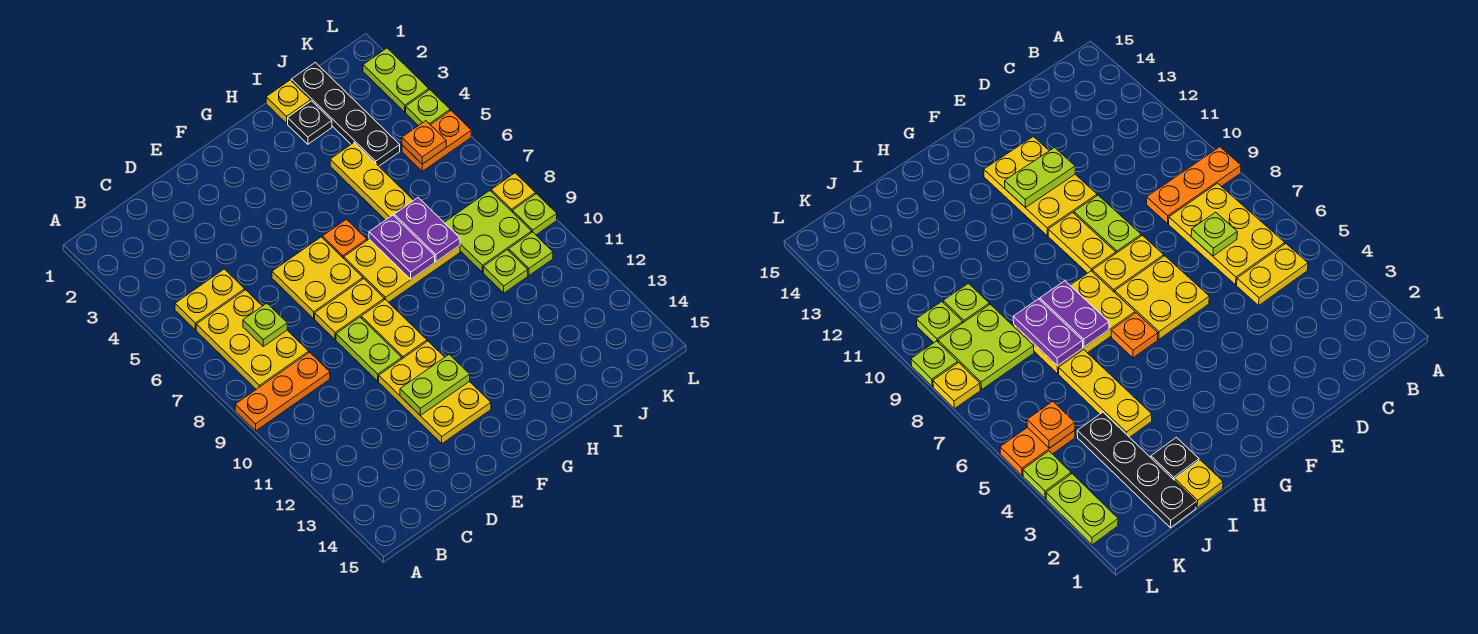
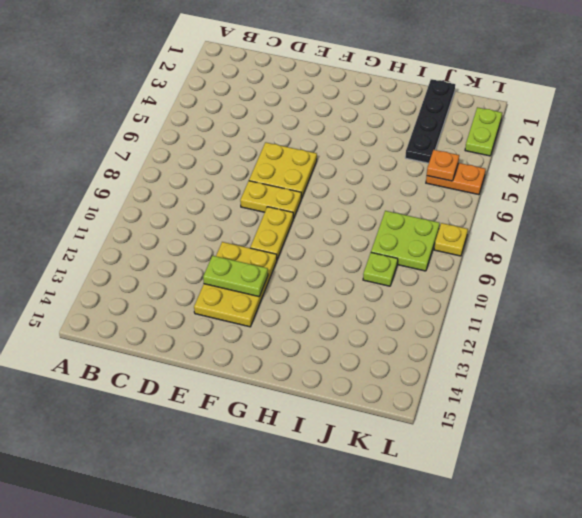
none -> orange 1x3 plate [235,352,330,431]
none -> yellow 1x2 plate [175,269,245,330]
none -> yellow 2x3 plate [196,290,309,389]

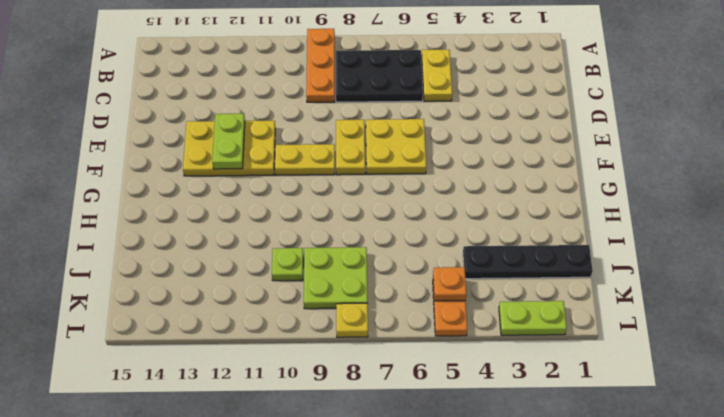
black 2x3 plate [336,50,423,102] -> yellow 2x3 plate [196,290,309,389]
none -> lime 1x2 plate [336,317,402,381]
none -> orange 1x1 plate [322,219,367,258]
none -> yellow 2x3 plate [344,239,460,302]

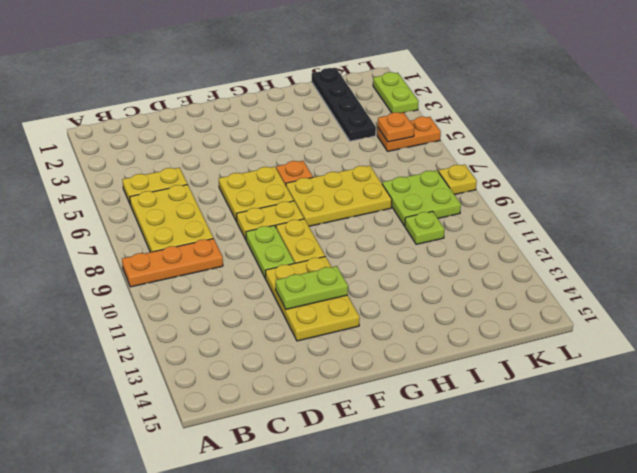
none -> yellow 1x1 plate [266,80,310,123]
none -> black 1x1 plate [288,101,332,144]
none -> yellow 1x3 plate [330,143,414,220]

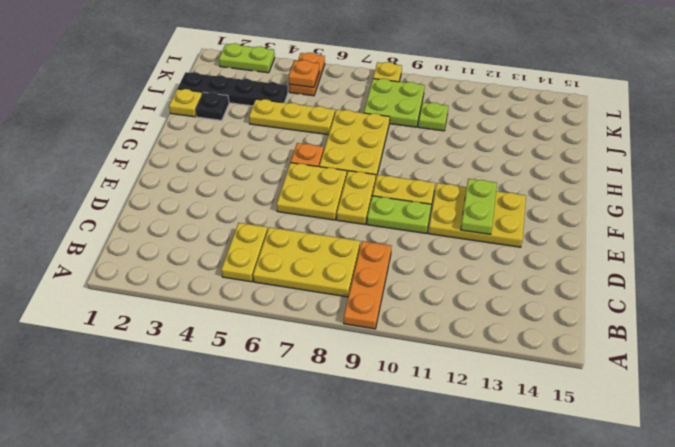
none -> lime 1x1 plate [509,232,553,275]
none -> lime 1x1 plate [406,90,450,126]
none -> lime 1x1 plate [513,194,557,235]

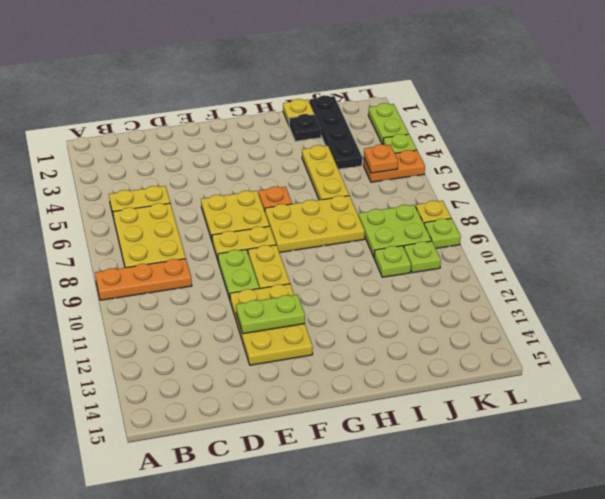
none -> lime 1x1 plate [243,303,287,347]
none -> purple 1x2 plate [369,215,435,279]
none -> purple 1x2 plate [394,198,460,262]

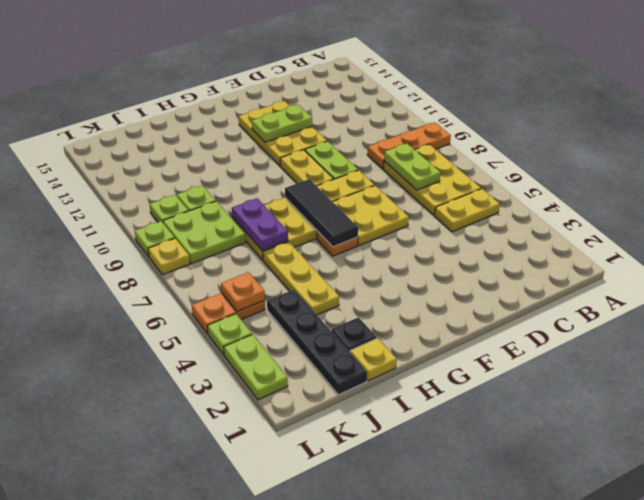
lime 1x2 plate [384,143,441,190] -> lime 1x1 plate [243,303,287,347]
black 1x3 tile [285,179,358,247] -> none
none -> purple 1x2 plate [369,215,435,279]

